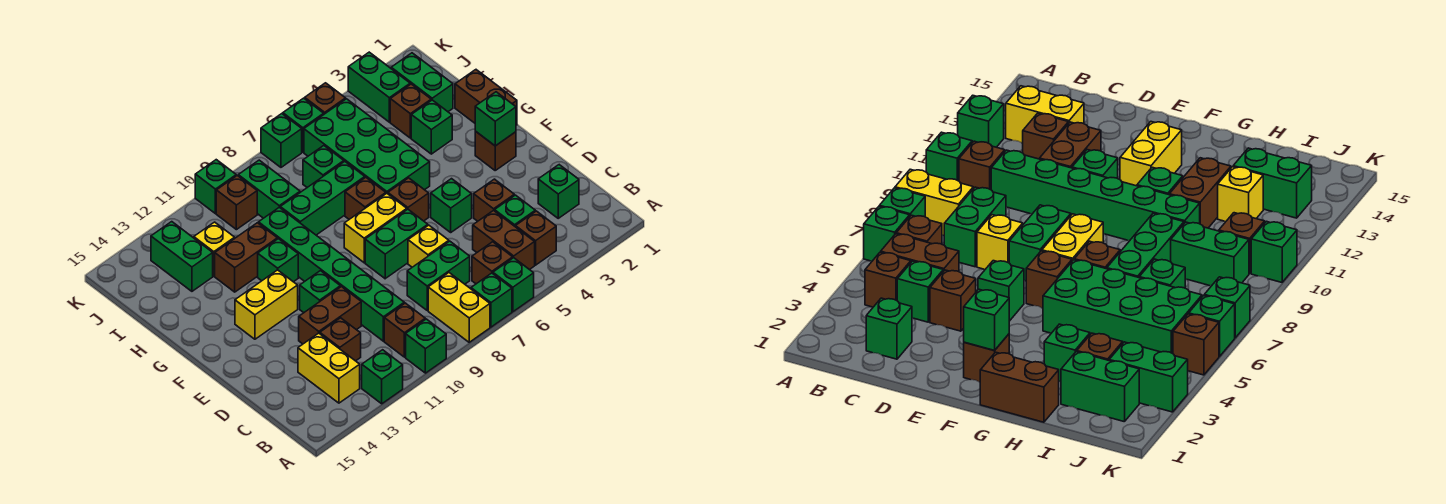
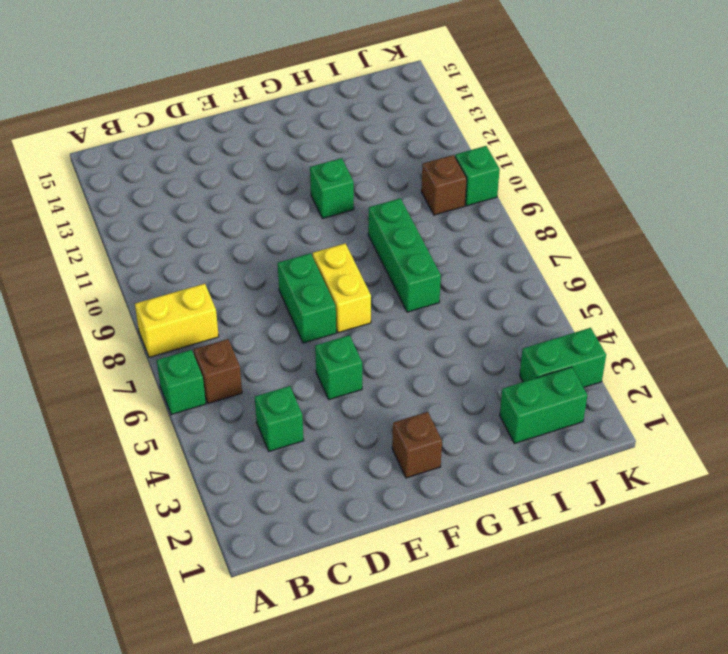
none -> green 1x1 brick [471,273,512,327]
none -> green 1x1 brick [406,319,446,373]
none -> green 1x1 brick [362,350,403,404]
none -> brown 1x1 brick [516,211,556,265]

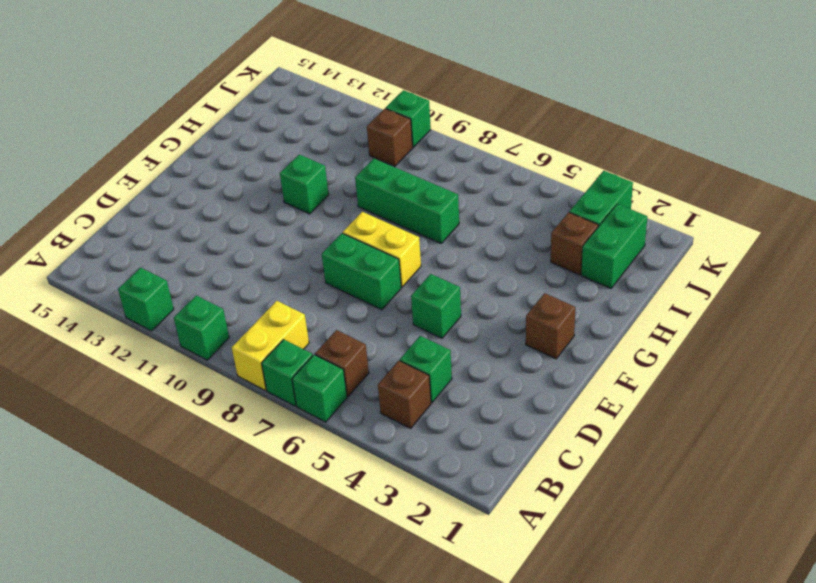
none -> brown 1x2 brick [473,210,535,270]
none -> brown 1x1 brick [384,303,425,357]
none -> yellow 1x2 brick [298,333,360,403]
none -> green 1x1 brick [538,165,579,218]

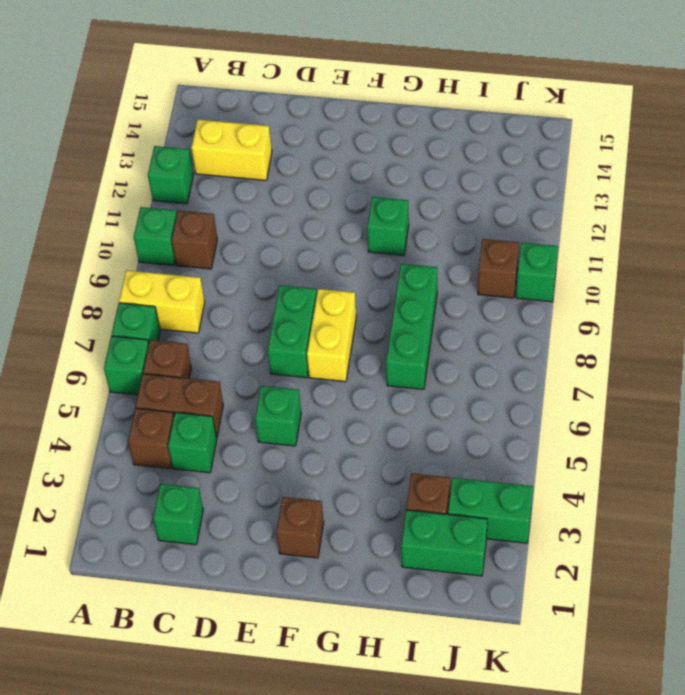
none -> green 1x2 brick [407,241,470,310]
none -> green 1x6 brick [258,207,404,341]
none -> brown 1x1 brick [320,318,361,361]
none -> brown 1x1 brick [474,179,514,221]

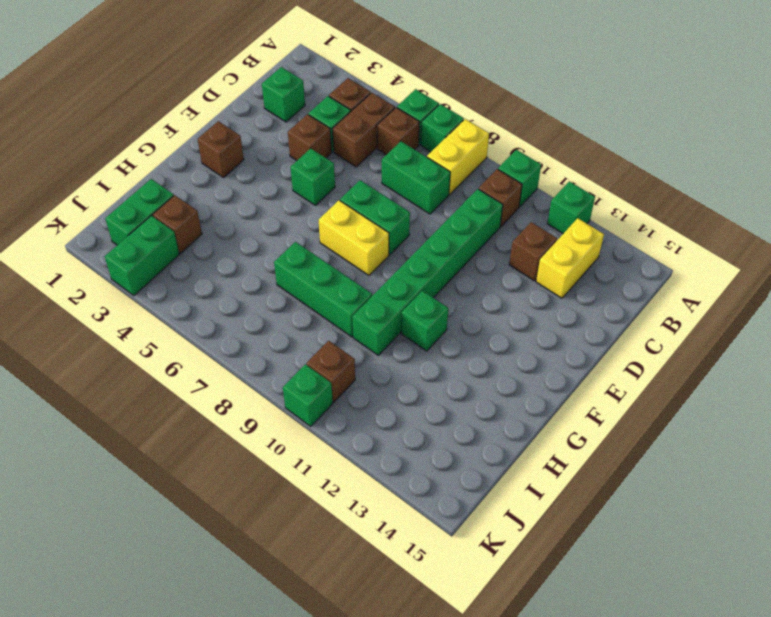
none -> yellow 1x1 brick [408,225,449,267]
none -> brown 1x2 brick [299,287,361,344]
none -> green 1x1 brick [300,271,340,313]
none -> brown 1x1 brick [388,178,429,221]

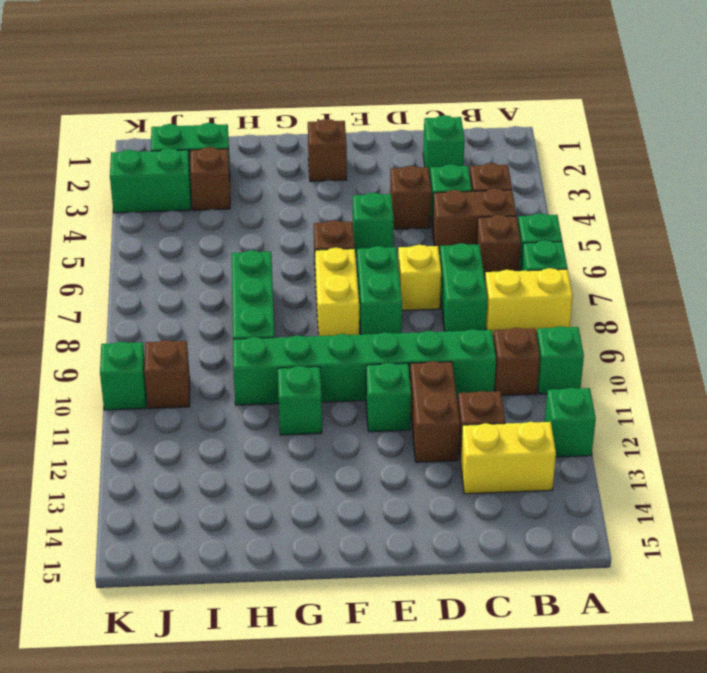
none -> yellow 1x2 brick [235,270,298,339]
none -> brown 1x2 brick [455,70,517,125]
none -> green 2x4 brick [304,99,430,194]
none -> brown 1x1 brick [345,177,386,219]

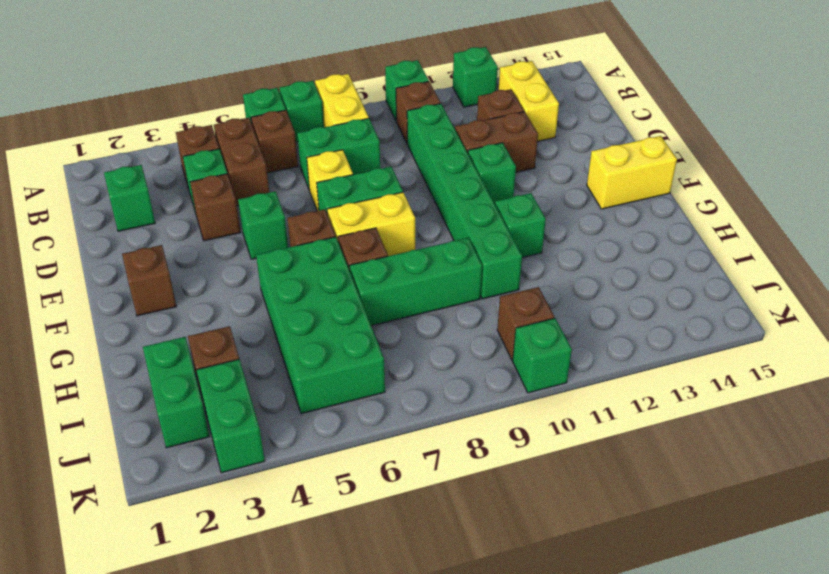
yellow 1x2 brick [587,136,677,209] -> yellow 1x2 brick moved to [235,270,298,339]
none -> brown 1x2 brick [455,70,517,125]
none -> green 1x1 brick [411,100,452,154]
none -> brown 1x2 brick [215,223,277,292]
none -> green 1x1 brick [303,146,344,187]

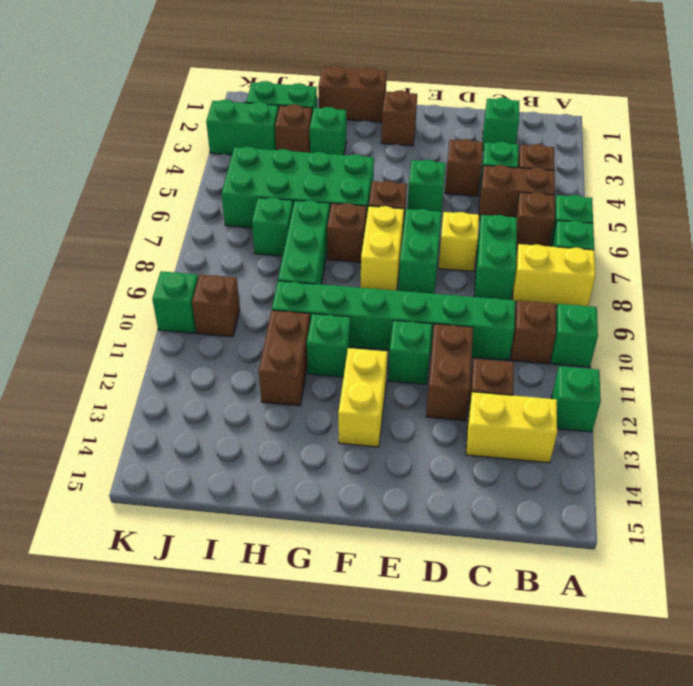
none -> green 1x2 brick [238,160,300,218]
none -> yellow 1x1 brick [194,222,235,276]
none -> green 1x2 brick [151,222,213,291]
none -> brown 1x1 brick [305,83,346,114]

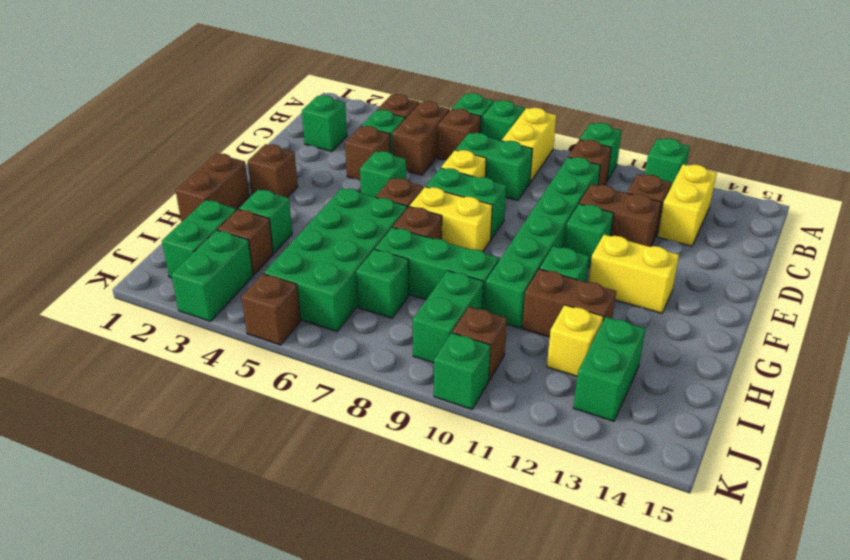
none -> green 1x1 brick [283,98,324,152]
none -> green 1x1 brick [261,114,302,167]
none -> green 1x1 brick [475,92,516,146]

